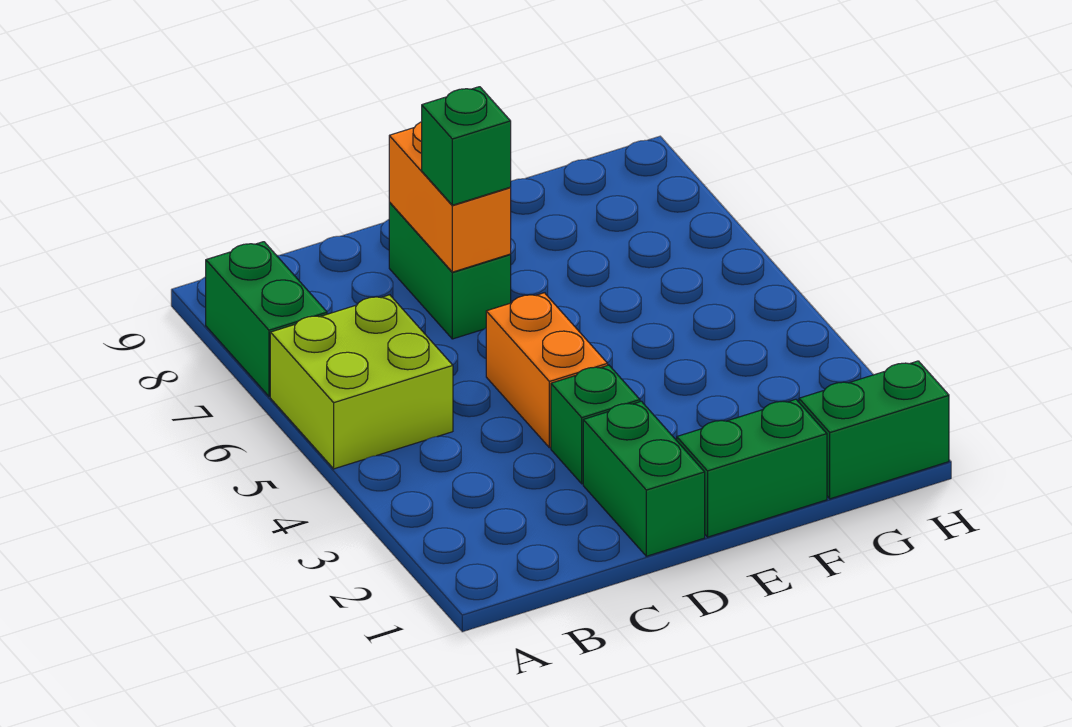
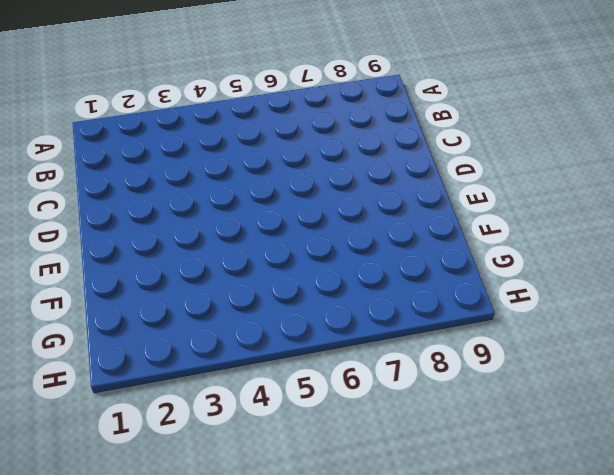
none -> lime 2x2 brick [270,295,453,469]
none -> green 1x2 brick [206,242,327,396]

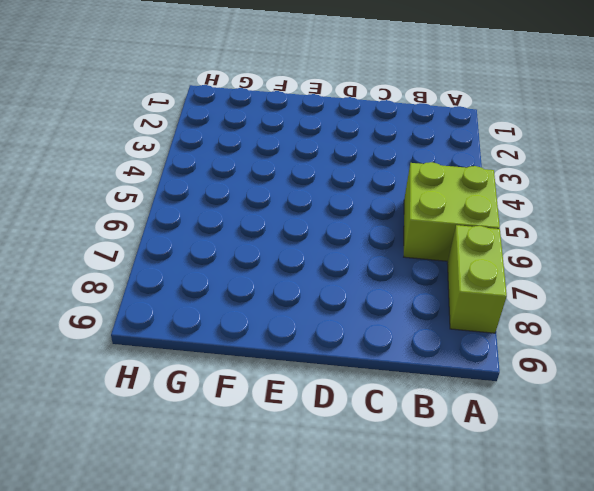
lime 1x2 brick [447,225,507,333] -> green 1x2 brick [206,242,327,396]
none -> green 1x2 brick [583,401,705,556]
none -> green 1x1 brick [551,365,640,484]

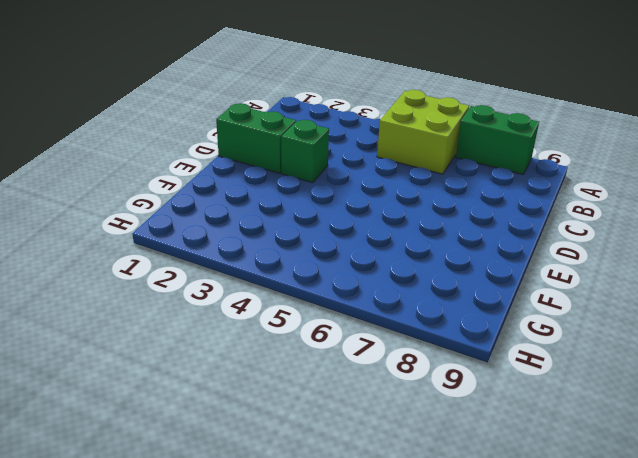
none -> orange 1x2 brick [486,293,608,448]
none -> green 1x2 brick [389,202,511,339]

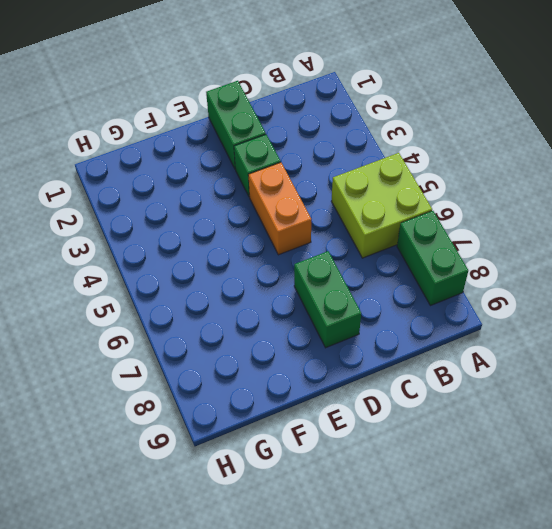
none -> green 1x2 brick [677,399,827,537]
none -> green 1x2 brick [799,361,949,499]

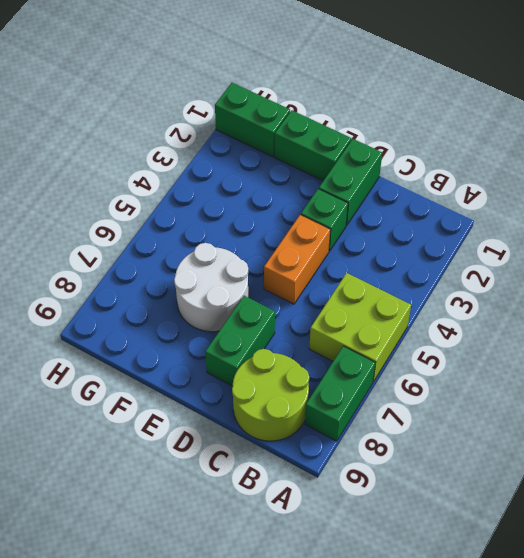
lime 2x2 round brick [232,349,309,441] -> none
white 2x2 round brick [174,243,248,332] -> none
none -> orange 1x2 brick [389,122,511,272]
none -> green 1x1 brick [422,87,511,205]

